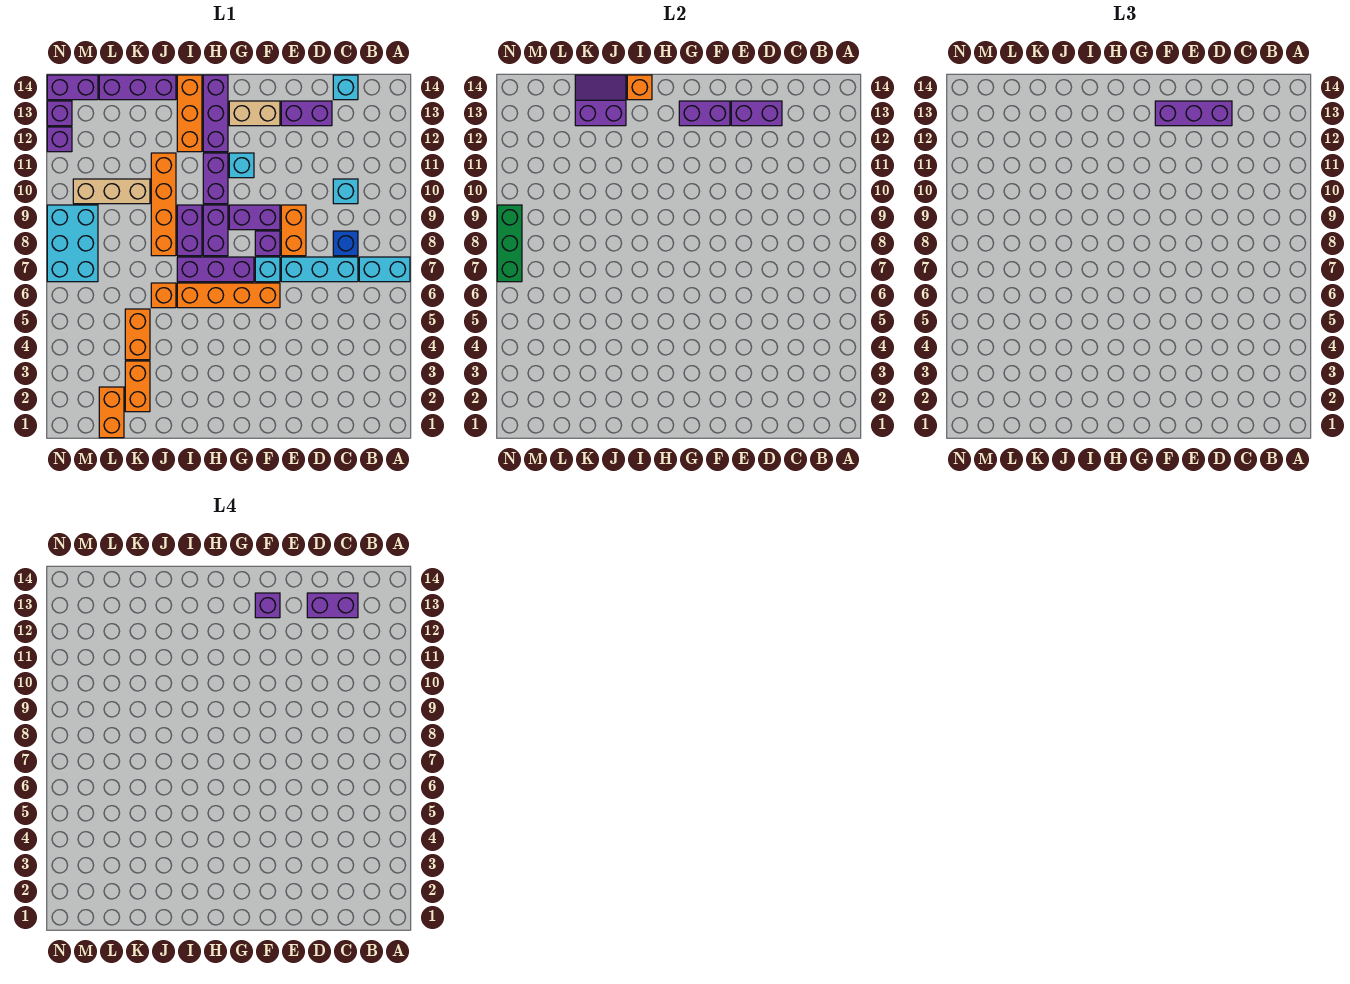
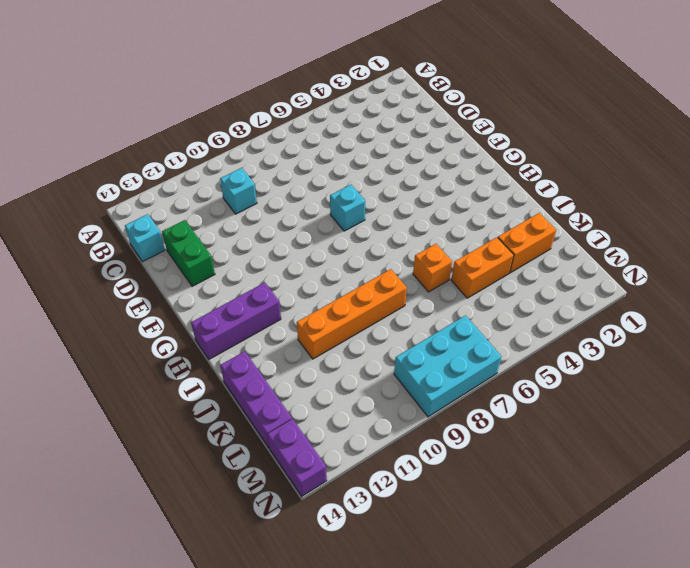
green 1x2 brick [162,220,215,286] -> purple 1x2 brick [281,101,332,126]
none -> cyan 1x2 brick [359,257,410,282]
none -> cyan 1x3 brick [281,257,358,282]
none -> blue 1x1 brick [333,231,358,256]
none -> orange 1x2 brick [281,205,306,256]

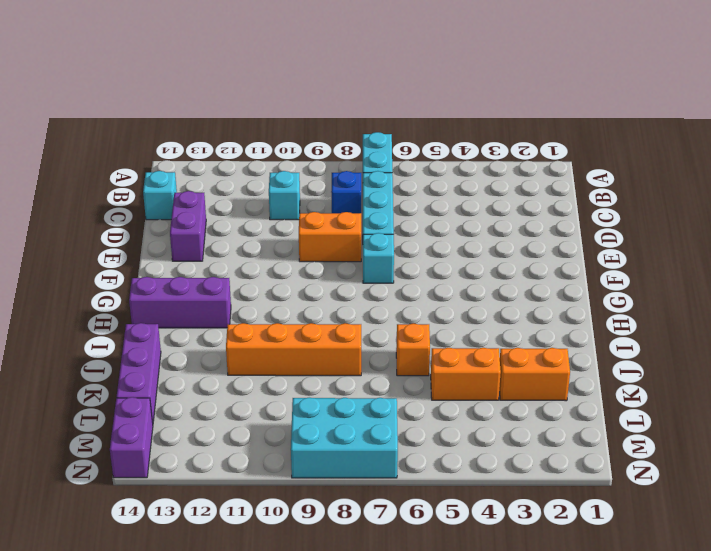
none -> orange 1x4 brick [177,283,280,308]
none -> purple 1x1 brick [255,231,280,256]
none -> purple 1x2 brick [229,205,280,230]
none -> tan 1x2 brick [229,101,280,126]

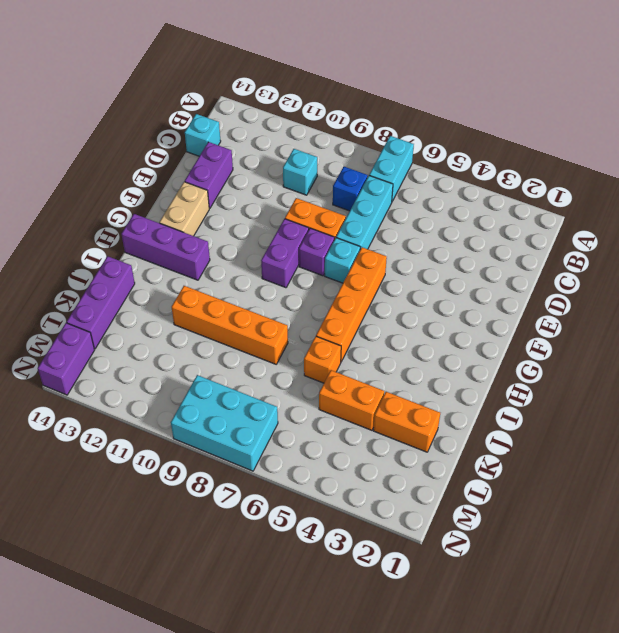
none -> purple 1x3 brick [177,257,254,282]
none -> cyan 1x1 brick [229,153,254,178]
none -> purple 1x2 brick [203,205,228,256]
none -> purple 1x2 brick [203,153,228,204]

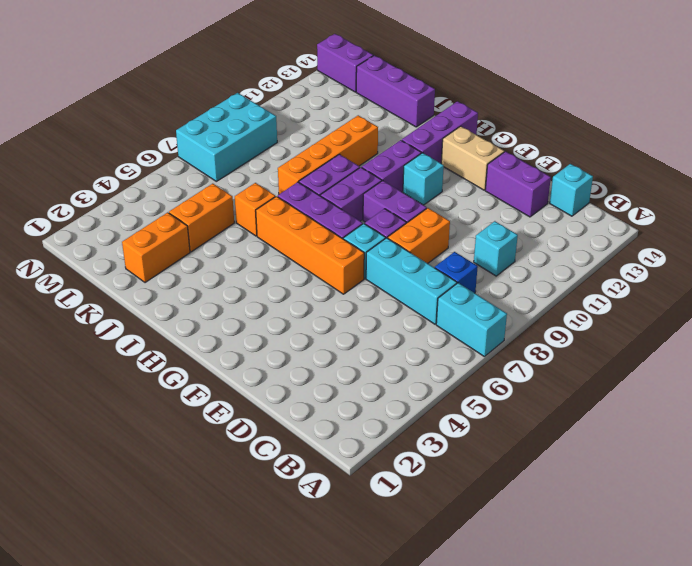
none -> orange 1x3 brick [177,75,202,152]
none -> tan 1x3 brick [73,179,150,204]
none -> orange 1x2 brick [99,387,124,438]
none -> purple 1x1 brick [47,127,72,152]

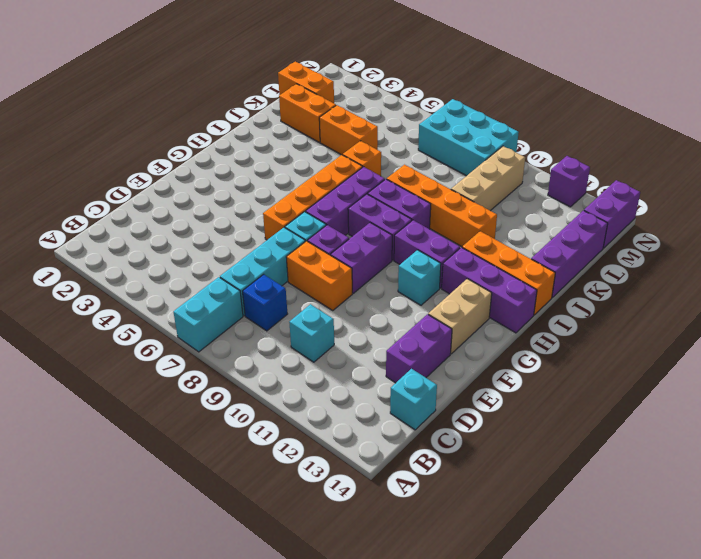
none -> purple 1x1 brick [47,101,72,126]
none -> purple 1x2 brick [731,101,782,126]
none -> purple 1x2 brick [679,101,730,126]
none -> orange 1x1 brick [627,75,652,100]

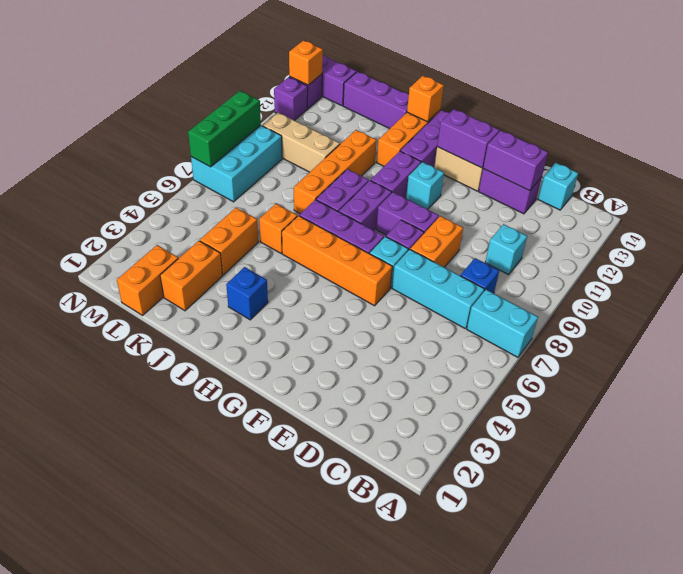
blue 1x1 brick [226,267,268,320] -> none
orange 1x1 brick [289,40,323,85] -> none
none -> purple 2x2 slope [575,75,626,126]
none -> purple 1x3 brick [1155,101,1232,126]
none -> purple 1x2 brick [307,593,358,618]
none -> purple 1x1 brick [255,593,280,618]

